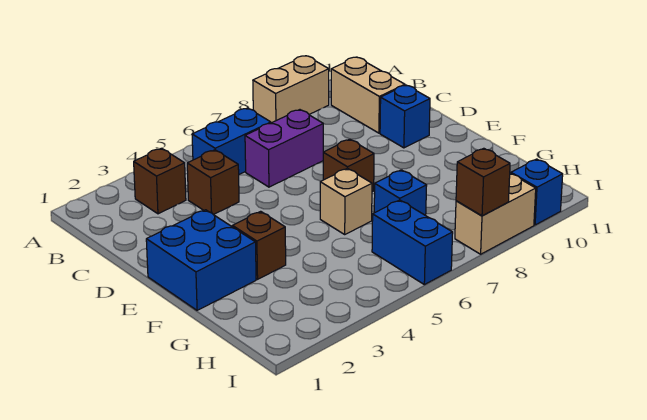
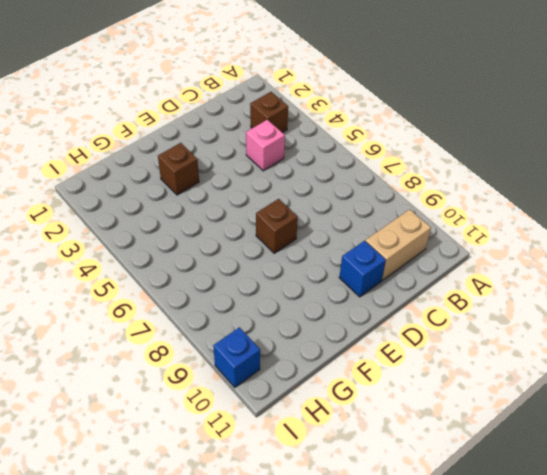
pink 1x1 brick [246,120,285,171] -> brown 1x1 brick [187,150,239,215]
none -> tan 1x2 brick [253,56,329,123]
none -> blue 1x2 brick [192,108,271,174]
none -> purple 1x2 brick [245,110,323,187]

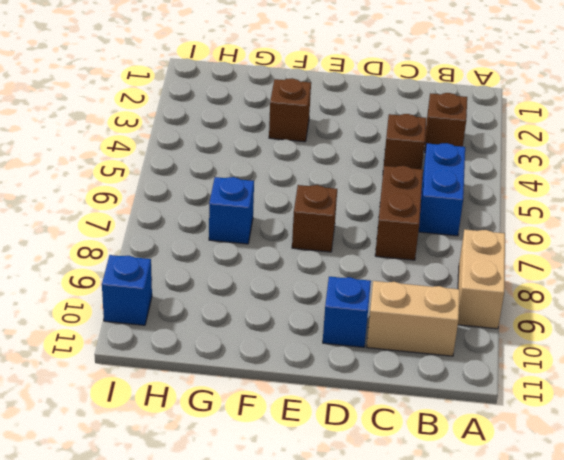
brown 1x2 brick [375,166,423,260] -> purple 1x2 brick [245,110,323,187]
none -> blue 2x2 brick [146,210,256,310]
none -> tan 1x1 brick [320,168,372,234]
none -> blue 1x2 brick [372,200,453,285]

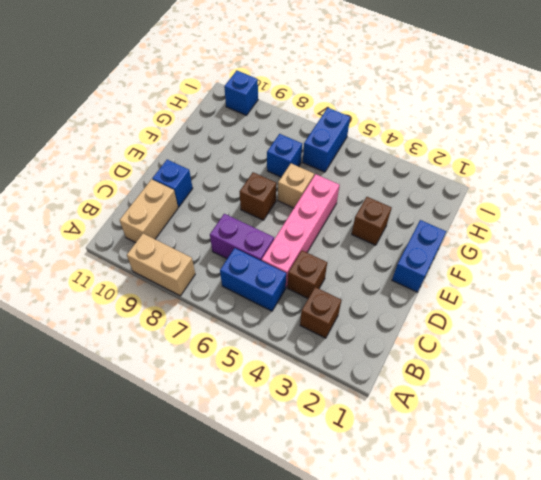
pink 1x4 brick [262,174,339,287] -> none
blue 1x2 brick [392,220,446,292] -> blue 2x2 brick [146,210,256,310]
none -> tan 1x2 brick [455,173,536,254]
none -> brown 1x1 brick [456,148,510,216]

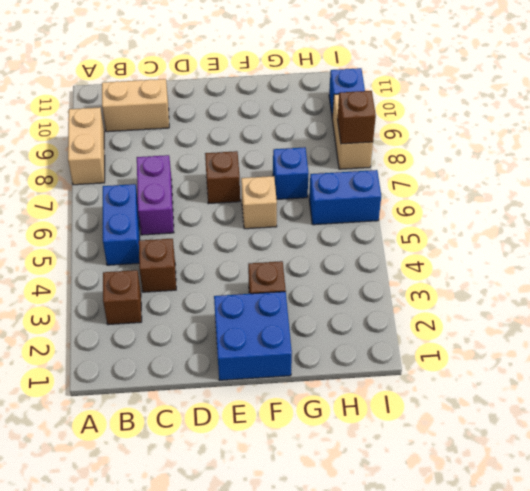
none -> blue 1x1 brick [380,85,430,148]

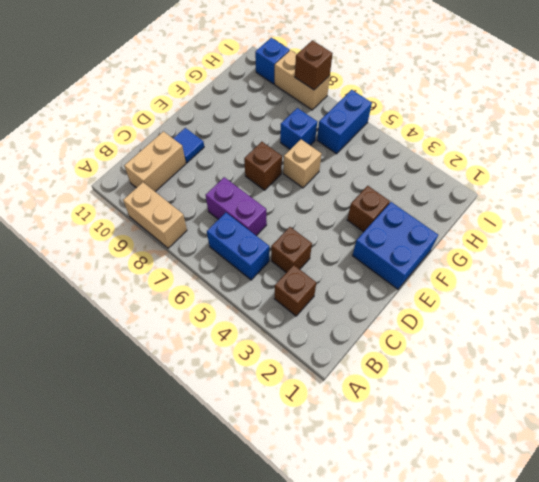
blue 1x1 tile [173,128,204,163] -> blue 1x1 brick [380,85,430,148]

